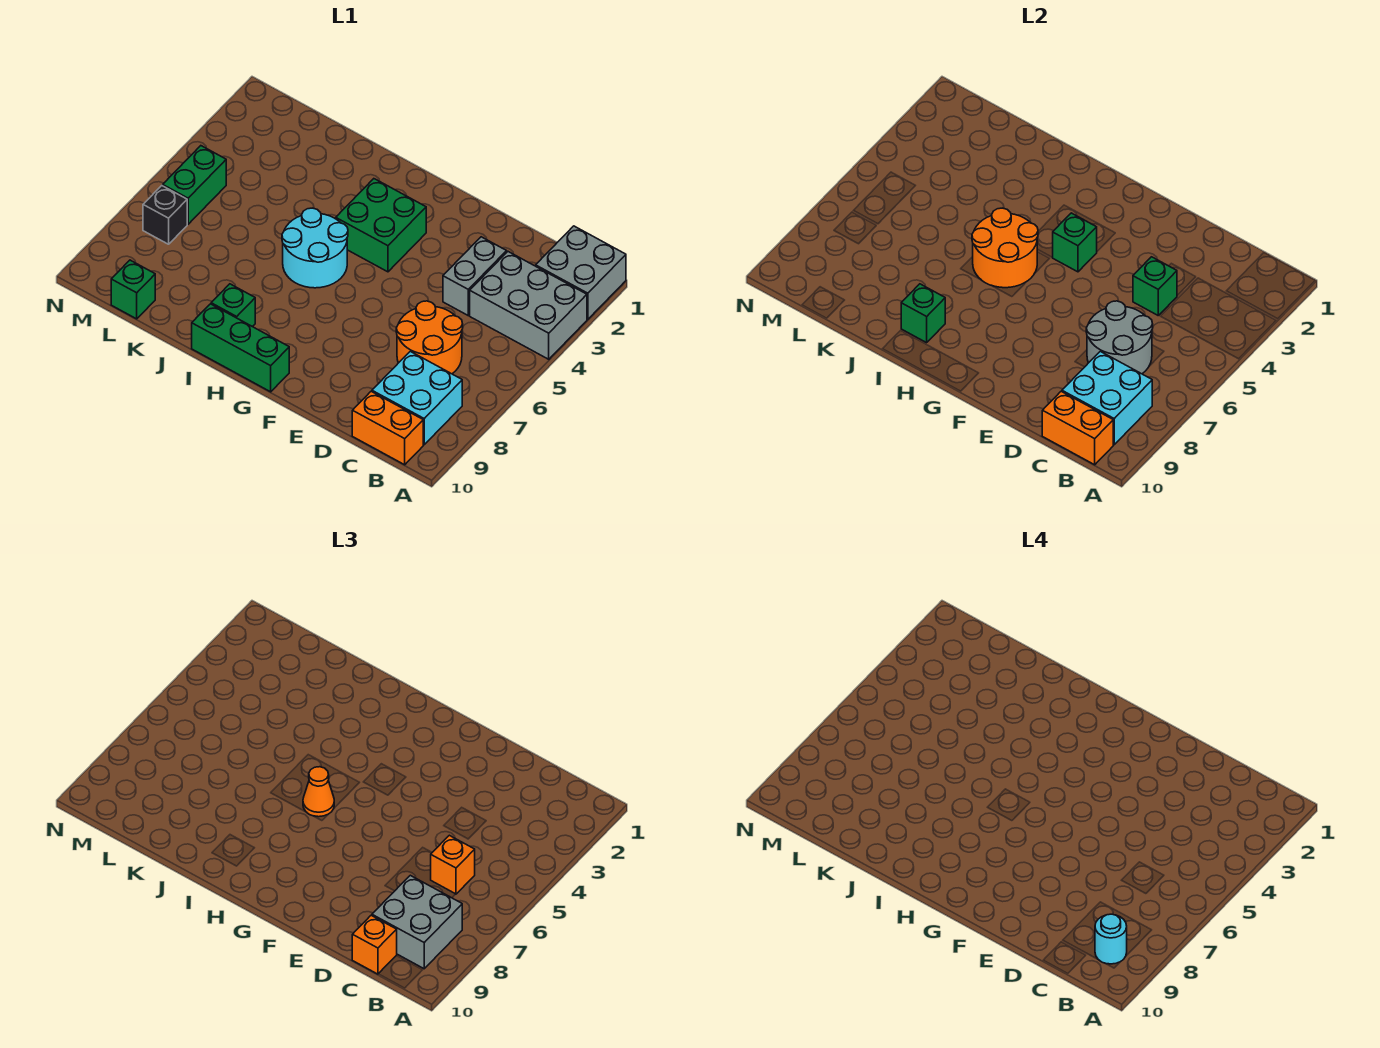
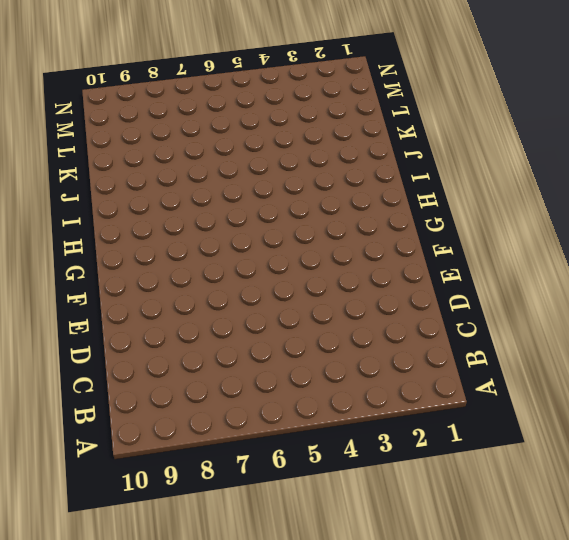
none -> grey 2x2 brick [536,226,626,319]
none -> grey 2x3 brick [470,252,587,359]
none -> cyan 2x2 brick [372,351,462,445]

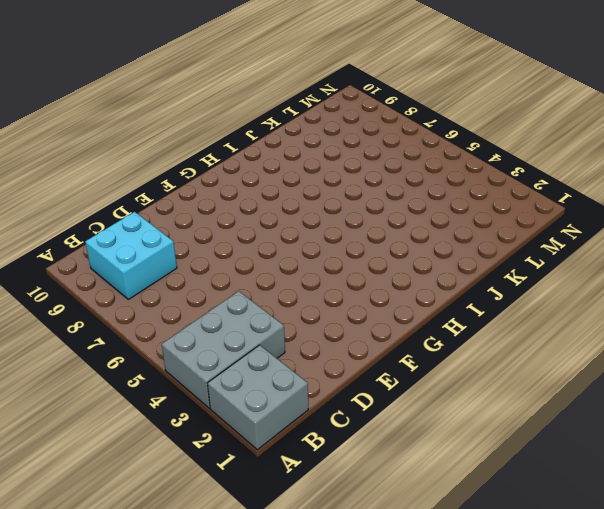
none -> orange 1x2 brick [352,391,423,465]
none -> orange 2x2 round brick [396,301,463,374]
none -> grey 1x2 brick [443,237,507,315]

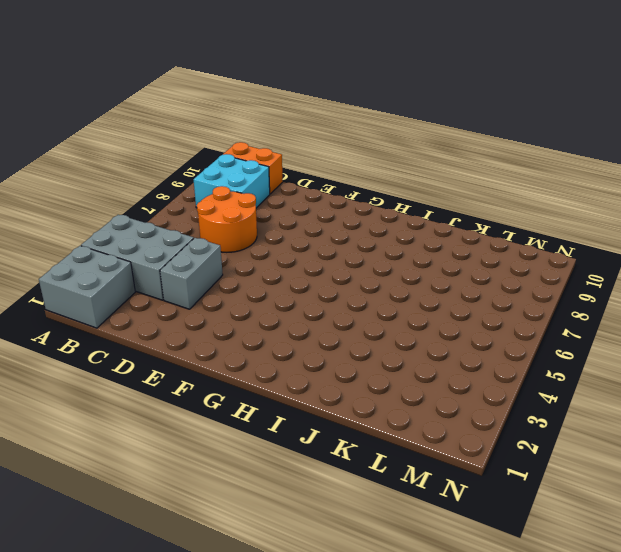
none -> green 2x2 brick [336,179,426,272]
none -> green 1x3 brick [192,304,289,392]
none -> cyan 2x2 round brick [282,208,348,288]

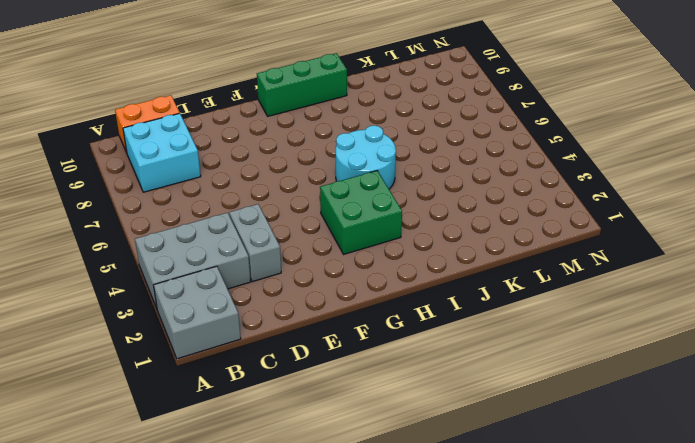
none -> orange 2x2 round brick [396,301,463,374]
none -> green 1x1 brick [211,284,255,327]
none -> green 1x1 brick [111,260,155,319]

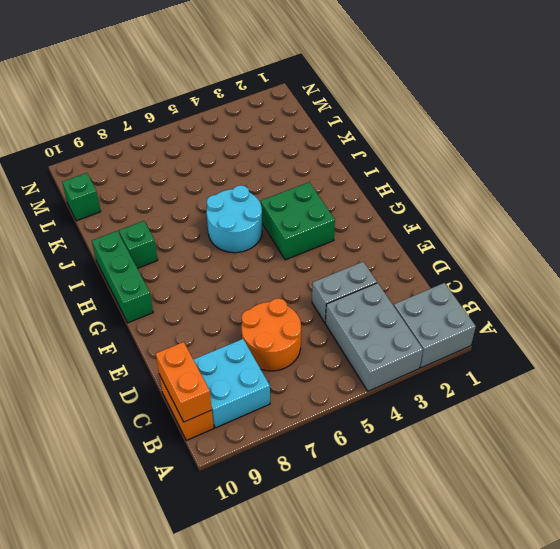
none -> green 1x2 brick [163,146,226,224]
none -> black 1x1 brick [143,186,187,244]
none -> cyan 2x2 brick [1062,351,1152,445]

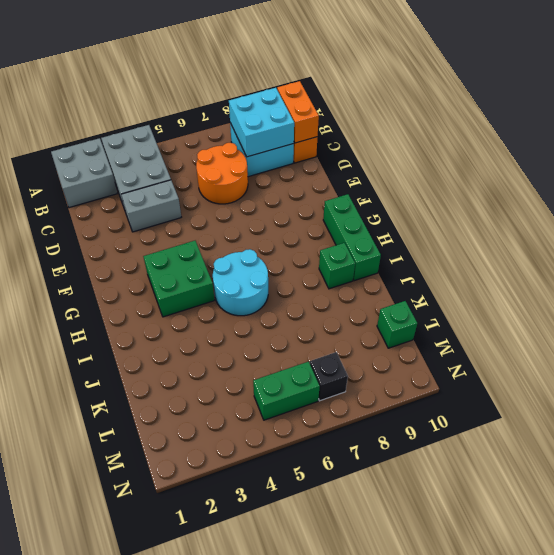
none -> grey 2x2 round brick [1086,301,1153,374]
none -> green 1x1 brick [1133,257,1177,315]
none -> green 1x1 brick [1052,213,1097,272]

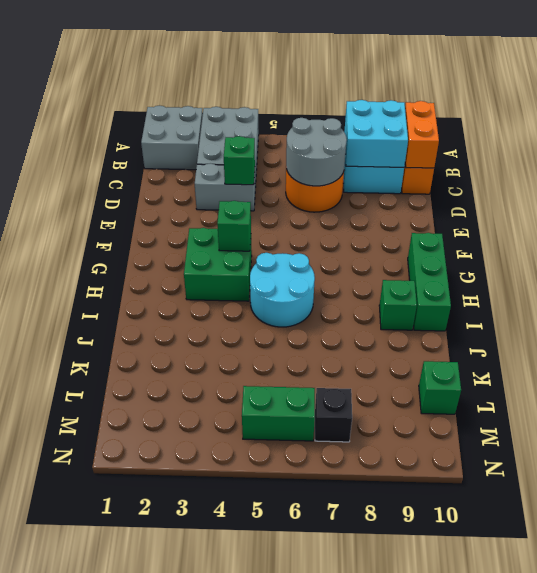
none -> orange 2x2 round brick [972,208,1038,288]
none -> green 1x1 brick [901,284,945,343]
none -> grey 2x2 brick [372,875,462,969]

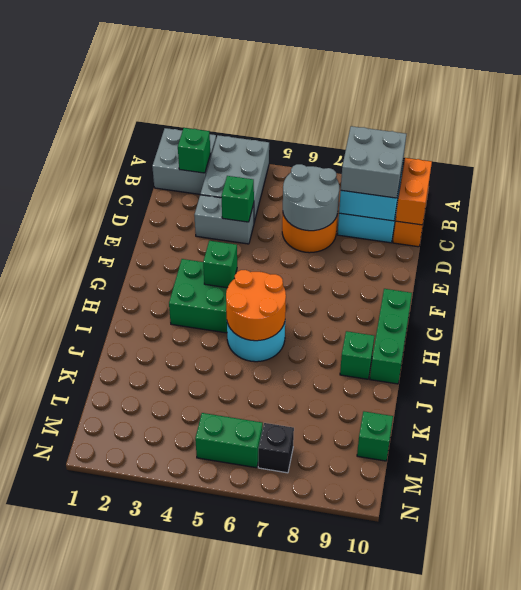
green 1x1 brick [178,128,210,173] -> green 1x1 brick moved to [901,284,945,343]
none -> orange 1x1 brick [431,835,475,894]
none -> orange 1x1 brick [352,915,397,974]
none -> orange 1x1 cone [303,767,334,817]

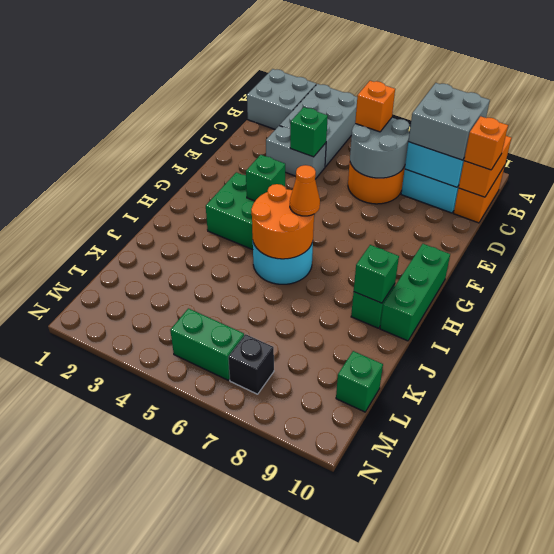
none -> cyan 1x1 round brick [1095,914,1127,964]

